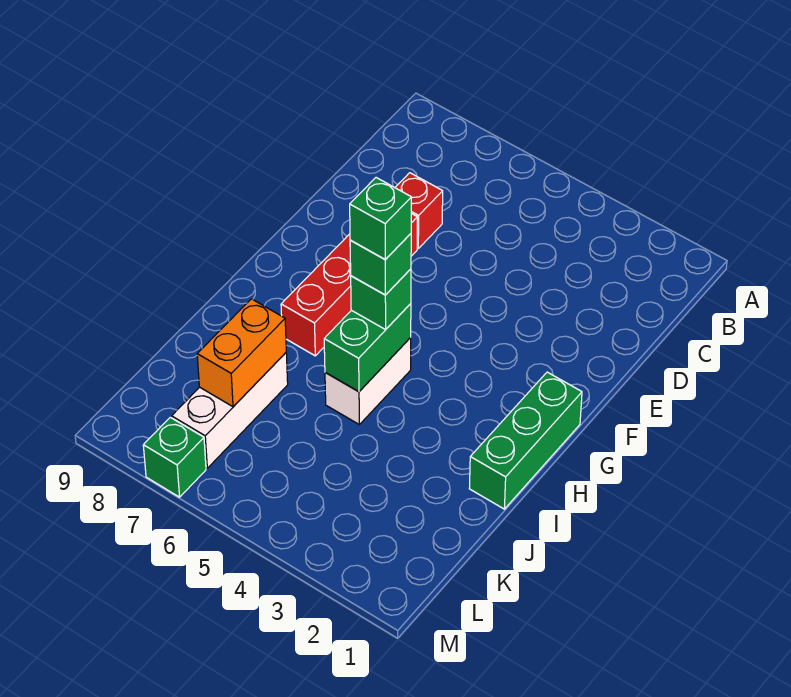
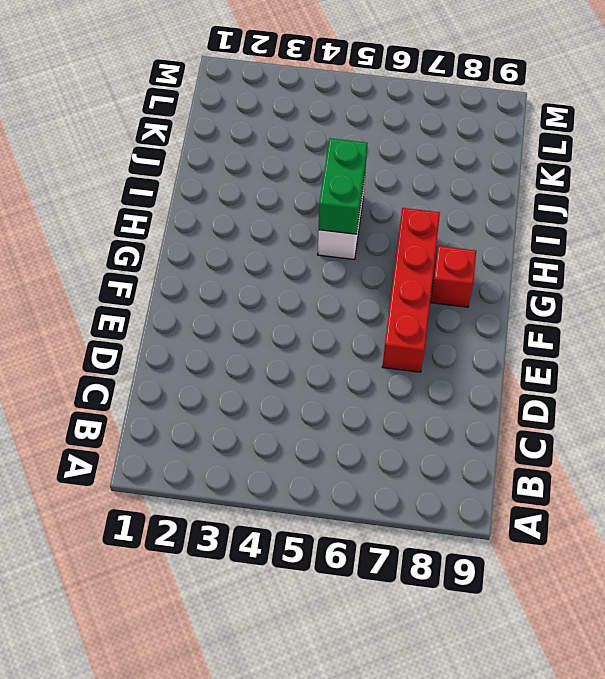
red 1x1 brick [431,246,476,307] -> red 1x1 brick moved to [395,173,443,248]
none -> green 1x3 brick [469,372,582,509]
none -> white 1x3 brick [172,353,288,468]

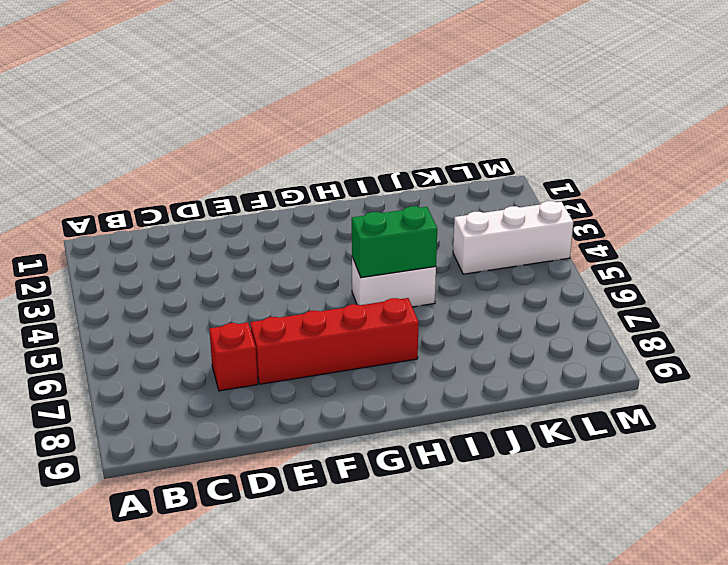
white 1x3 brick [453,201,573,274] -> white 1x3 brick moved to [172,353,288,468]
none -> green 1x3 brick [469,372,582,509]
none -> green 1x1 brick [143,417,206,497]

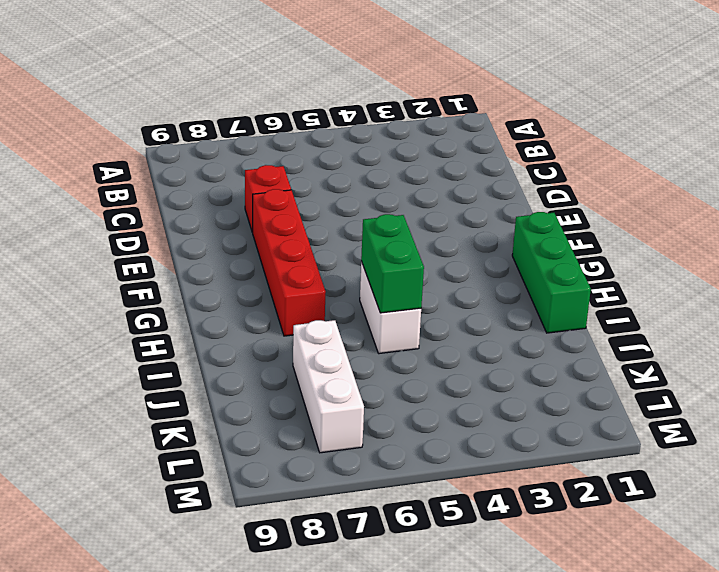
none -> green 1x1 brick [143,417,206,497]
none -> orange 1x2 brick [197,299,286,407]

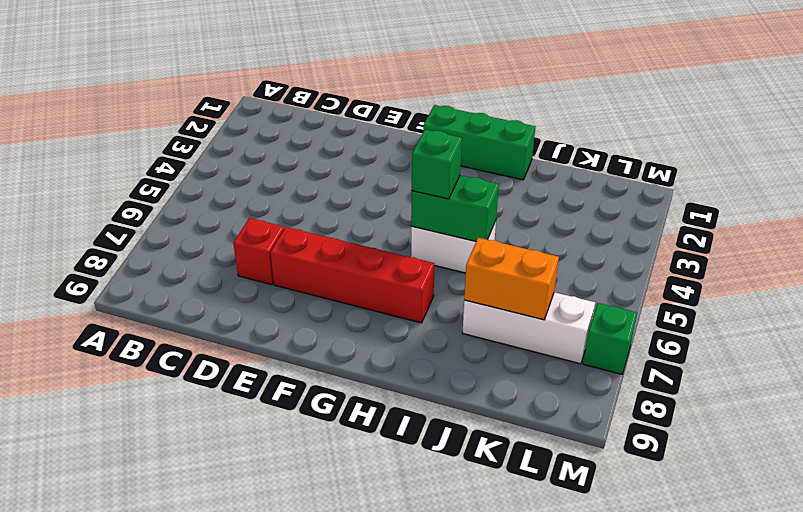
none -> green 1x1 brick [350,234,411,295]
none -> green 1x1 brick [350,178,411,260]

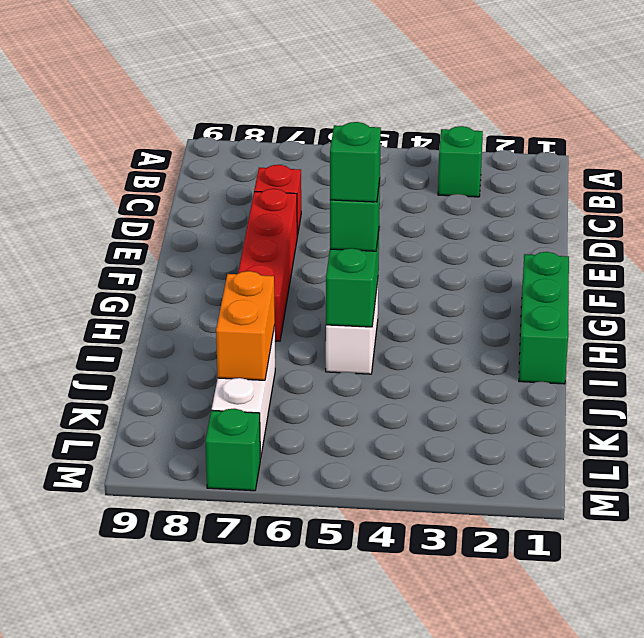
green 1x1 brick [438,126,483,197] -> green 1x1 brick moved to [350,178,411,260]

